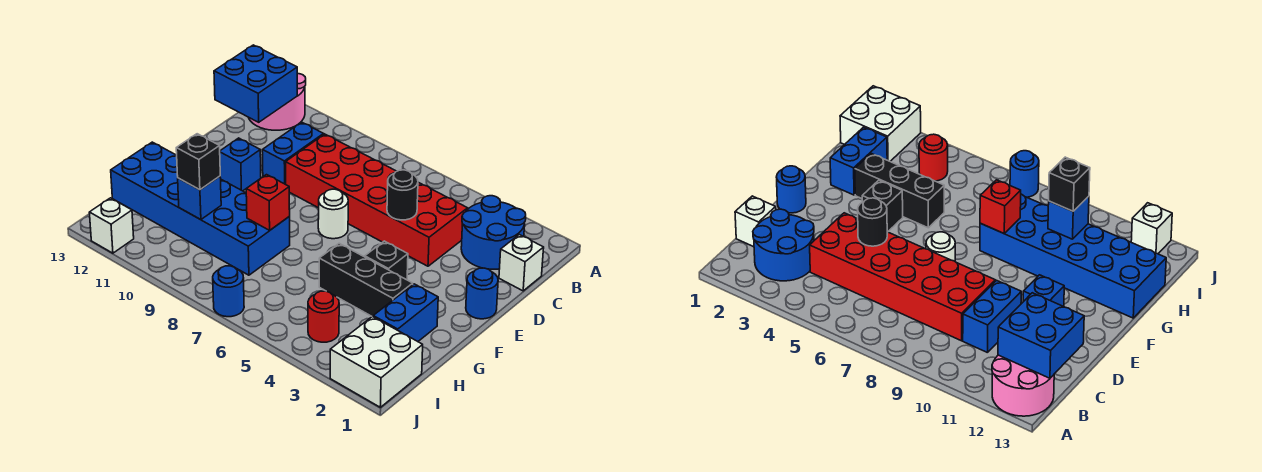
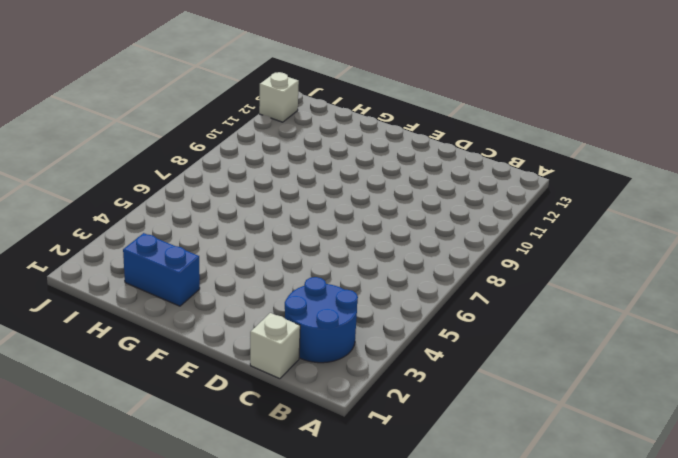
none -> pink 2x2 round brick [249,74,306,130]
none -> red 2x6 brick [286,134,468,266]
none -> blue 1x2 brick [262,122,324,184]

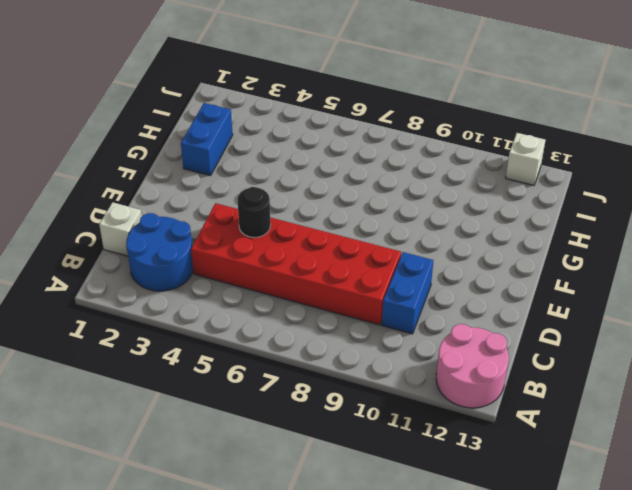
none -> blue 1x1 round brick [466,268,498,319]
none -> white 1x1 round brick [318,189,348,239]
none -> blue 1x1 brick [220,138,261,191]

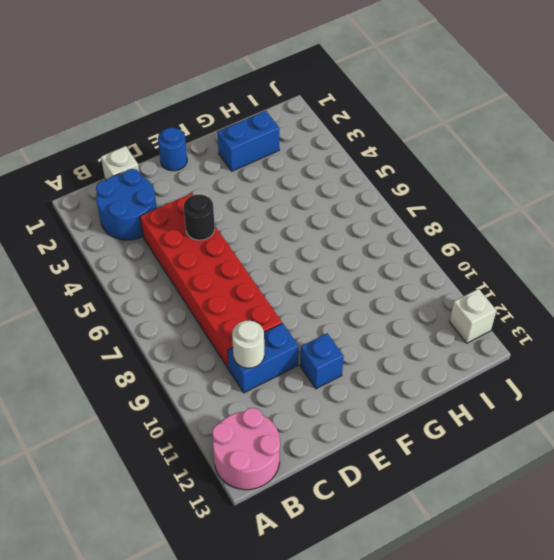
white 1x1 round brick [232,321,264,368] -> white 1x1 round brick moved to [318,189,348,239]
none -> black 1x1 brick [365,241,408,280]
none -> black 1x3 brick [319,243,413,316]
none -> blue 2x6 brick [111,142,290,275]

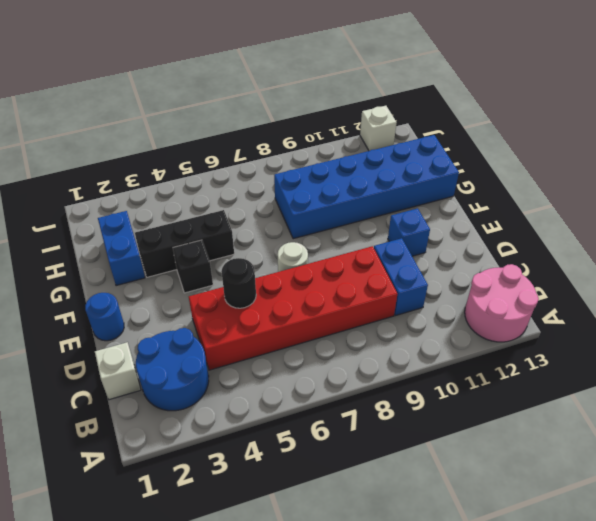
none -> white 2x2 brick [330,316,423,407]
none -> red 1x1 round brick [308,291,339,342]
none -> blue 1x1 round brick [213,266,244,317]

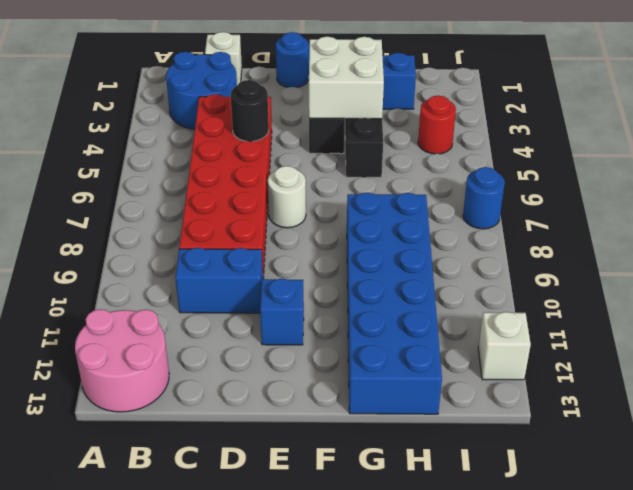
white 2x2 brick [309,36,384,119] -> white 2x2 brick moved to [330,316,423,407]
none -> blue 2x2 brick [214,45,297,122]
none -> red 1x1 brick [246,175,290,230]
none -> blue 1x1 brick [178,176,221,220]

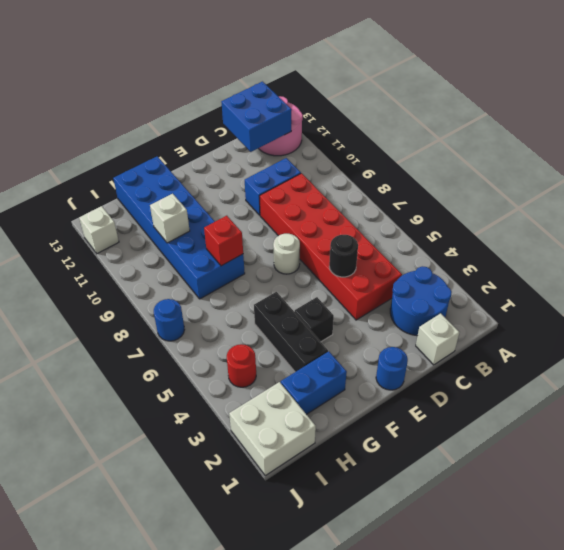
white 1x1 brick [150,194,190,243] -> blue 1x1 brick [178,176,221,220]
none -> blue 1x1 brick [220,138,261,191]
none -> black 1x1 brick [176,134,220,190]

